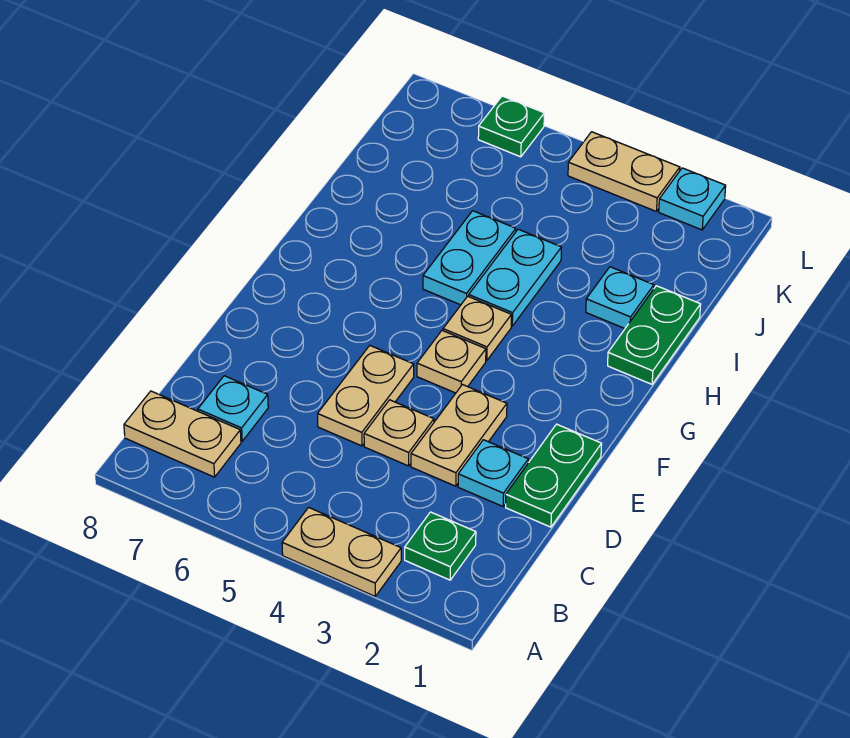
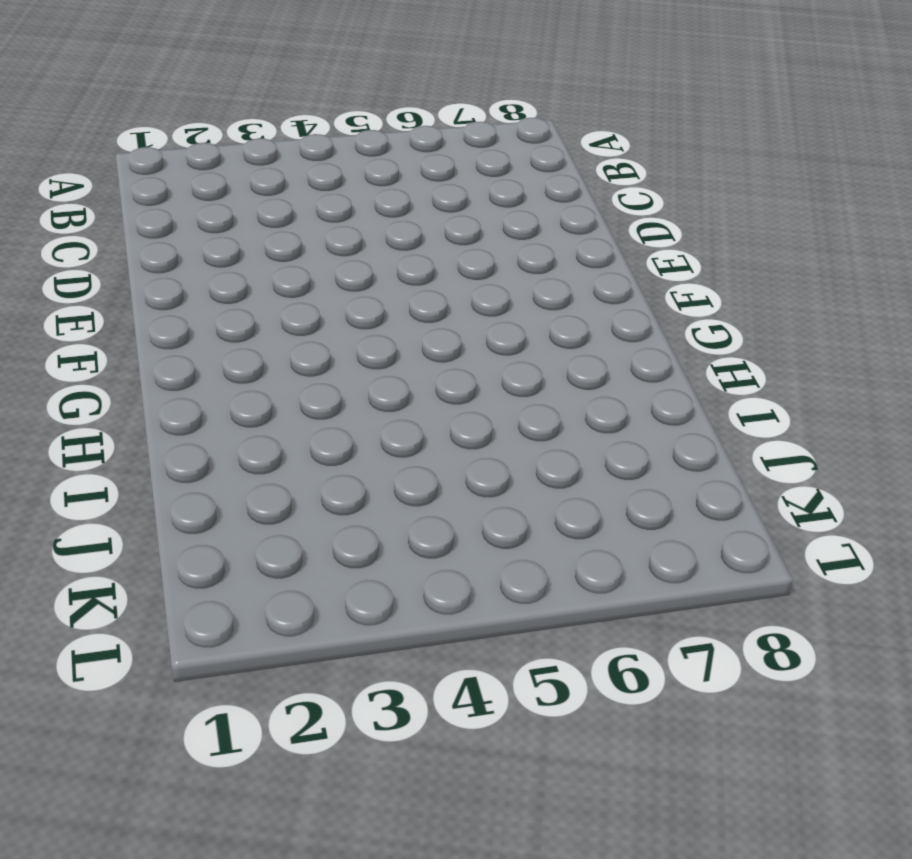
none -> tan 1x2 plate [282,507,401,596]
none -> green 1x1 plate [405,512,476,580]
none -> tan 1x2 plate [124,391,241,477]

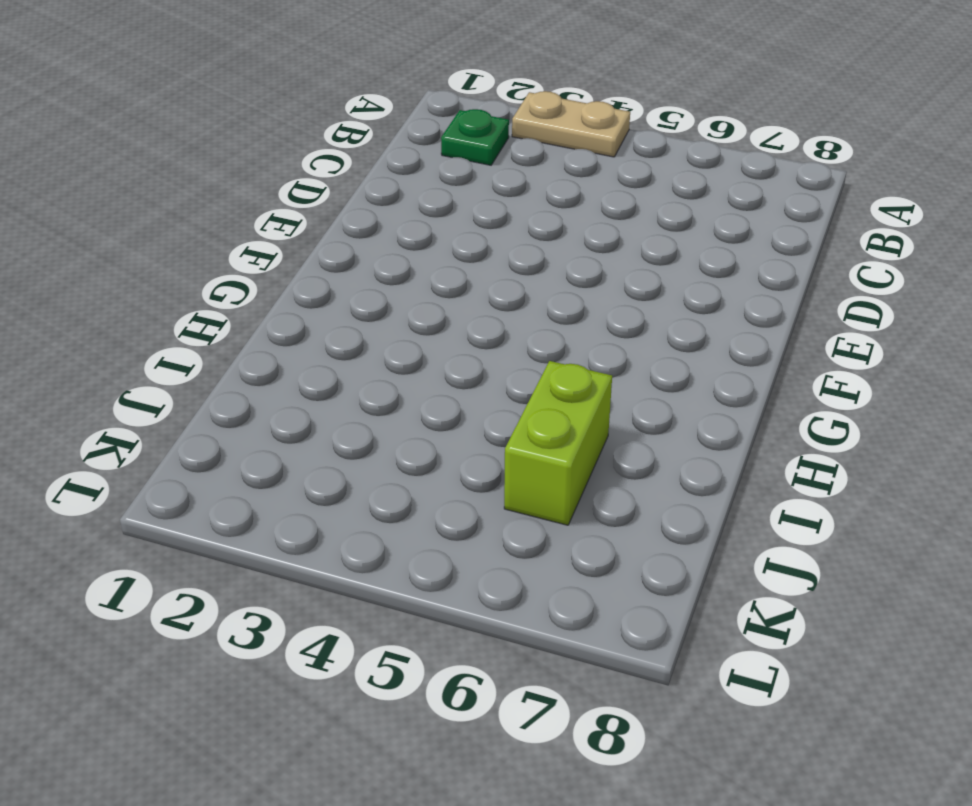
lime 1x2 brick [504,361,612,525] -> none
none -> tan 1x2 plate [124,391,241,477]
none -> cyan 1x1 plate [198,376,268,441]
none -> green 1x2 plate [506,424,602,527]

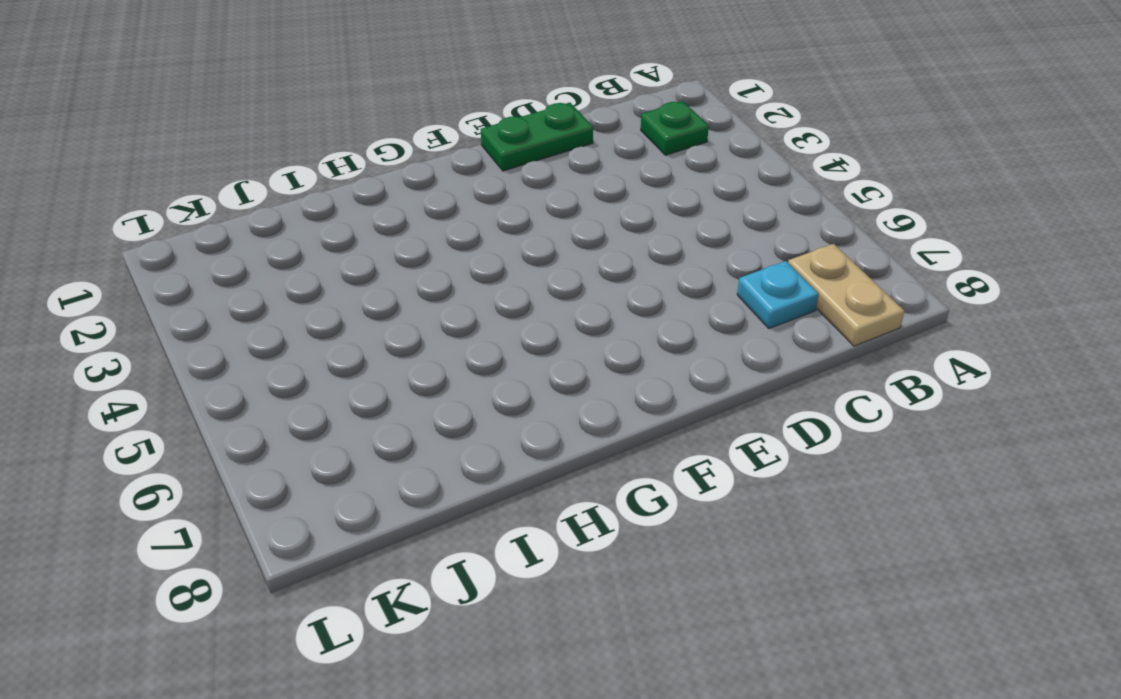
none -> tan 1x2 plate [282,507,401,596]
none -> cyan 1x1 plate [458,440,528,506]
none -> tan 1x2 plate [411,385,507,486]

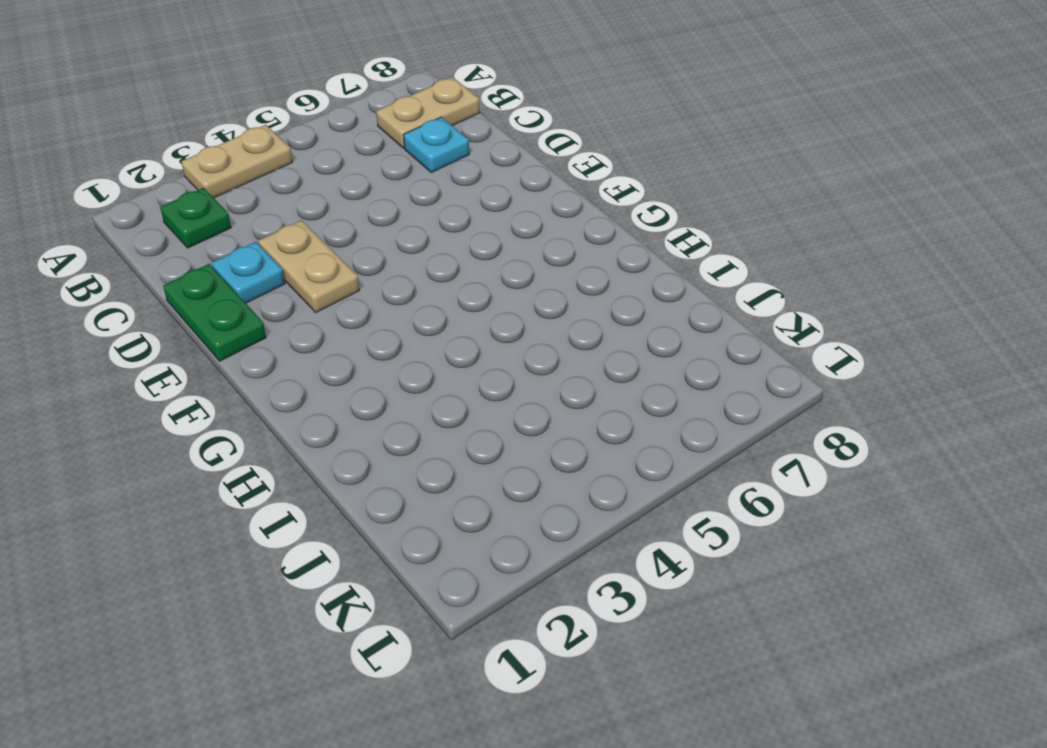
none -> tan 1x1 plate [364,400,434,466]
none -> tan 1x2 plate [318,346,414,446]
none -> tan 1x1 plate [417,331,486,393]

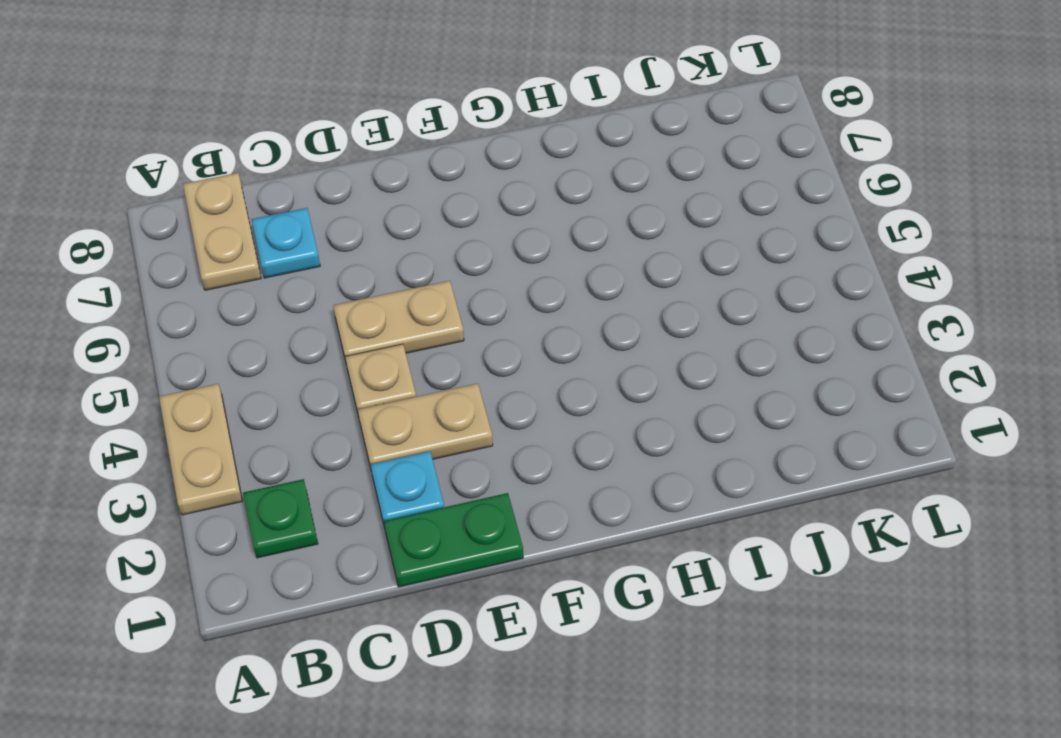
none -> tan 1x1 plate [417,331,486,393]
none -> tan 1x1 plate [443,296,511,361]
none -> green 1x2 plate [608,286,701,384]

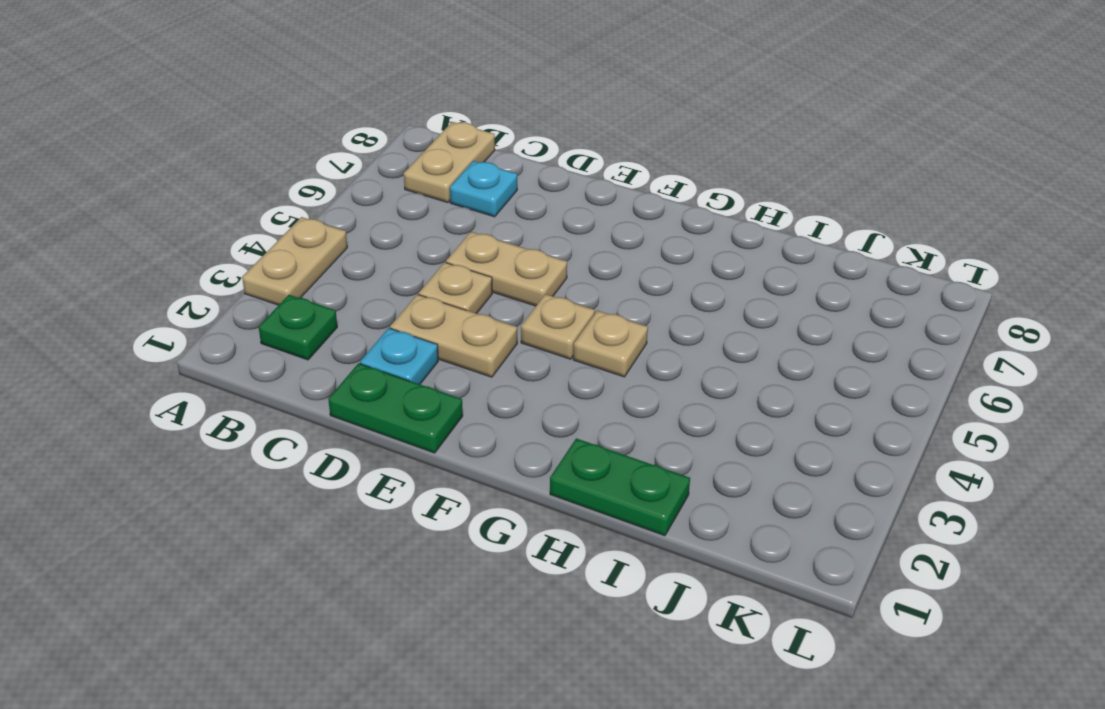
none -> cyan 1x2 plate [469,229,562,326]
none -> cyan 1x2 plate [423,211,516,305]
none -> cyan 1x1 plate [586,267,654,328]

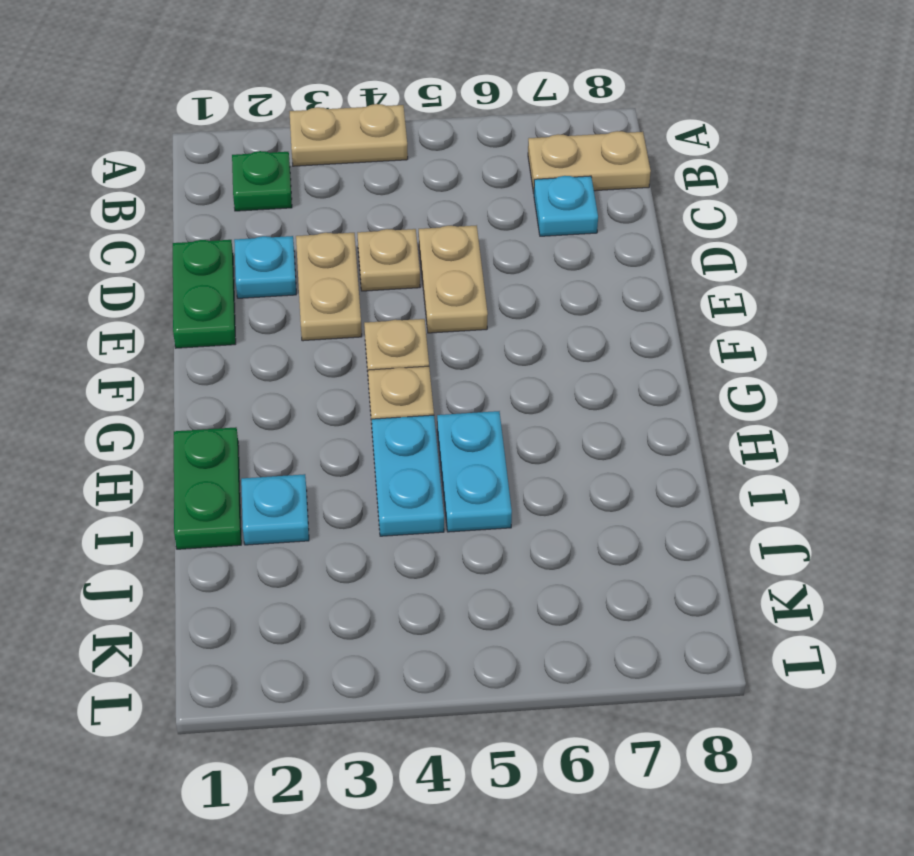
none -> cyan 1x1 plate [659,168,726,230]
none -> tan 1x2 plate [568,132,680,212]
none -> green 1x1 plate [478,96,544,157]

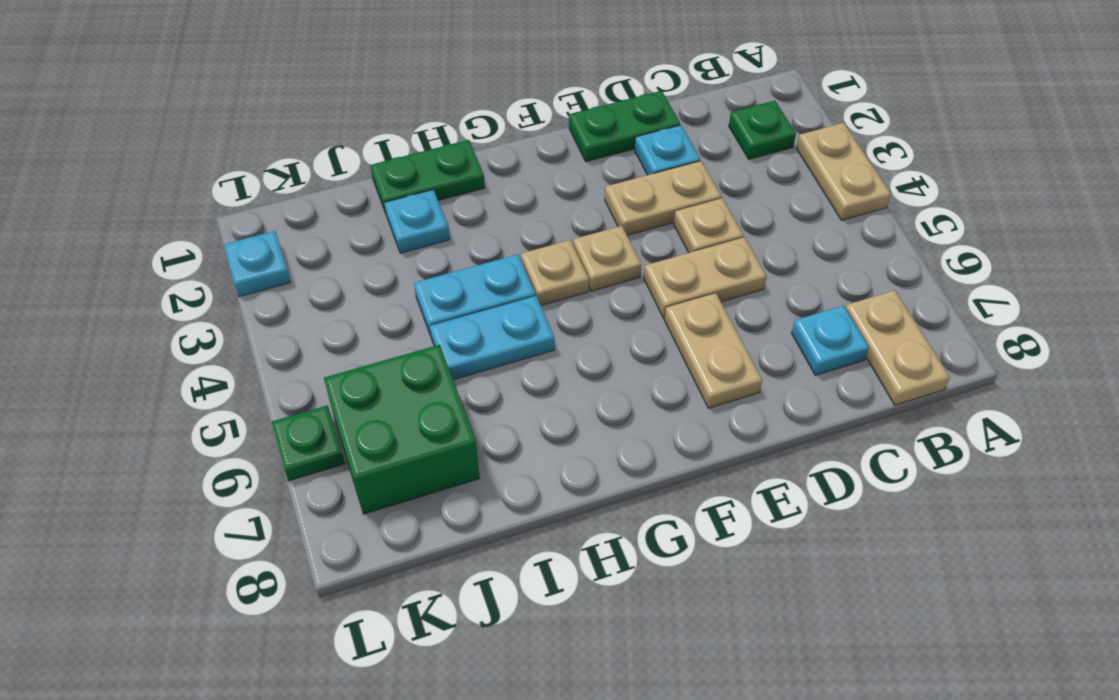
tan 1x2 plate [665,293,762,408] -> tan 1x2 plate moved to [568,132,680,212]
green 2x2 brick [324,345,480,514] -> none

